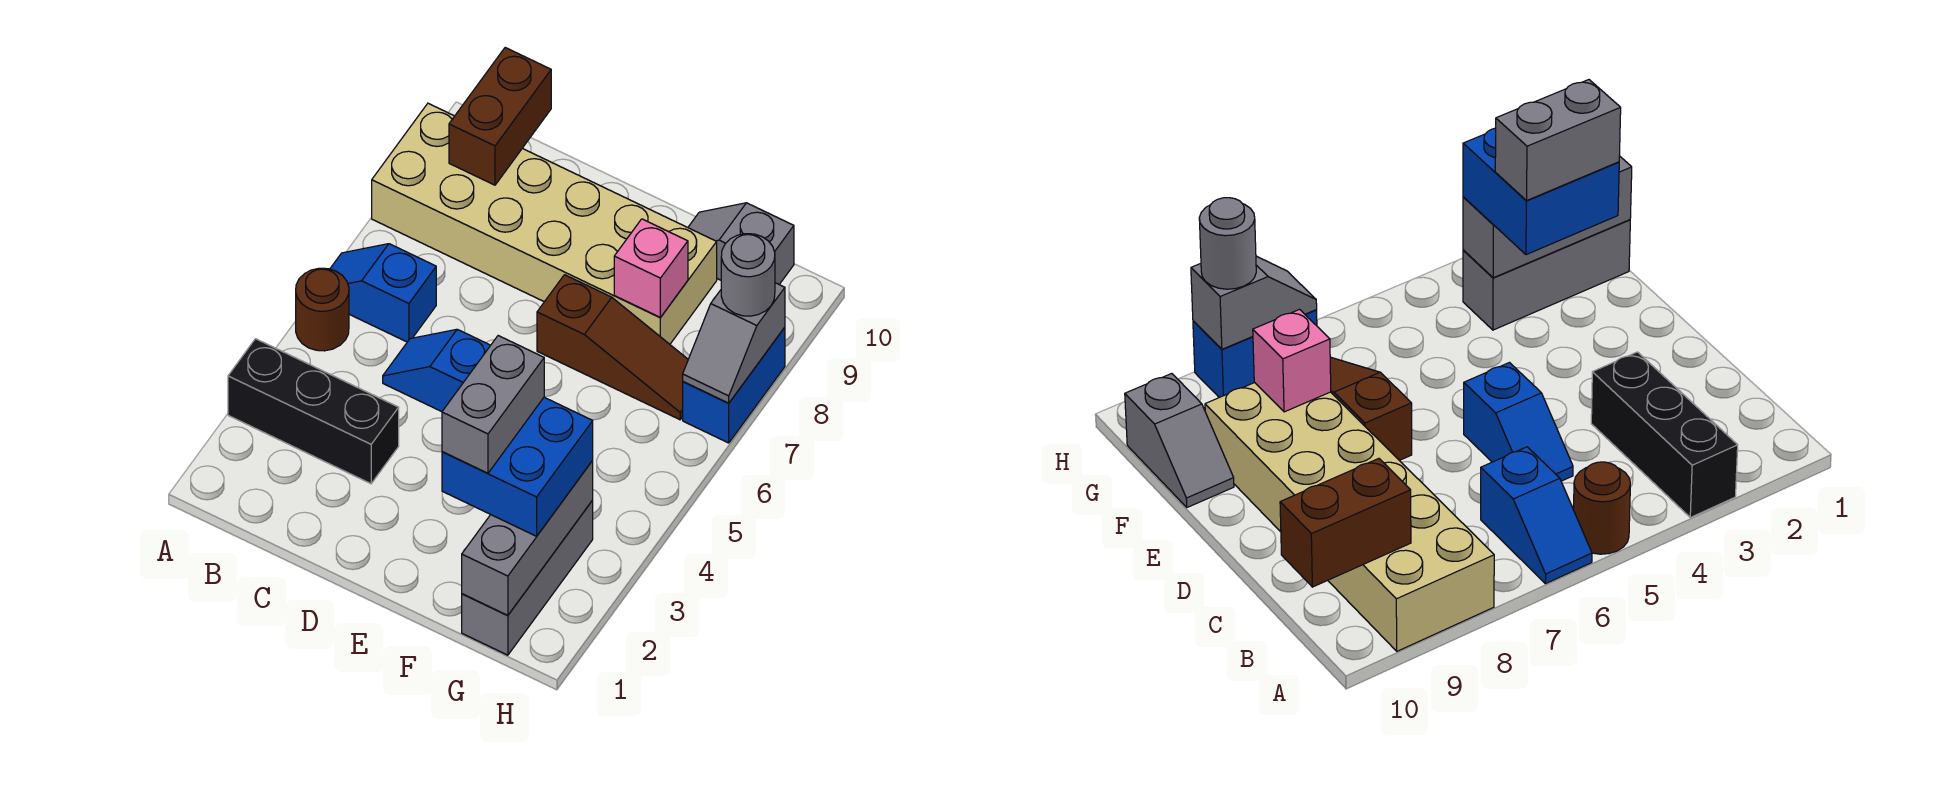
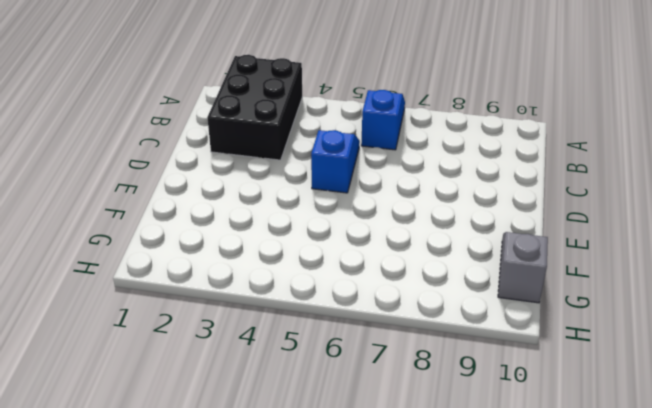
black 2x3 brick [207,55,302,160] -> black 1x3 brick [228,339,399,484]
none -> brown 1x1 round brick [296,268,349,351]
none -> tan 2x6 brick [372,103,717,344]
none -> brown 1x3 slope [537,275,688,420]

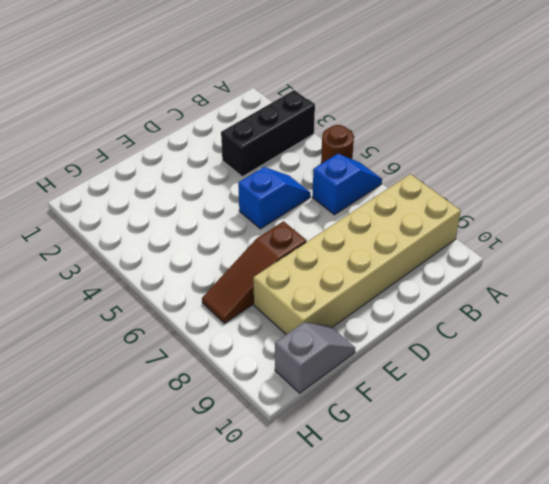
none -> grey 1x3 brick [462,501,593,655]
none -> blue 1x2 brick [683,327,785,443]
none -> brown 1x2 brick [449,48,551,185]

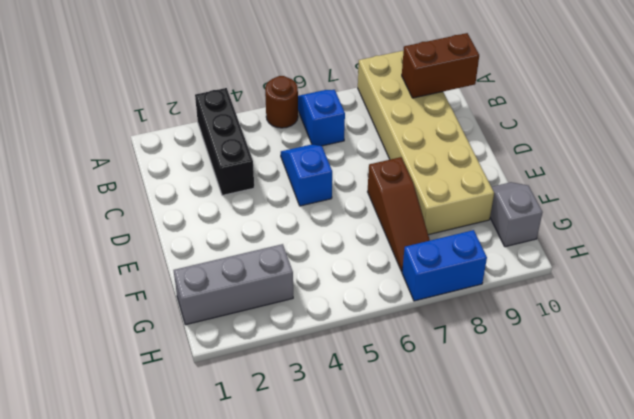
none -> pink 1x1 brick [614,219,688,317]
none -> grey 1x3 brick [462,461,593,616]
none -> grey 1x2 slope [683,283,785,403]

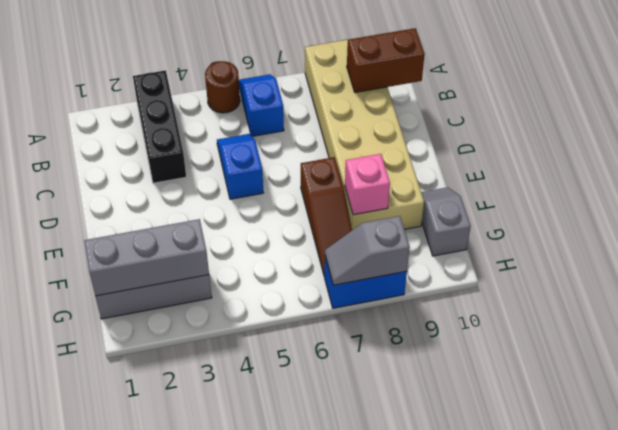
none -> blue 2x2 brick [442,397,593,536]
none -> grey 1x1 round brick [721,234,775,316]
none -> grey 1x2 brick [442,336,544,473]

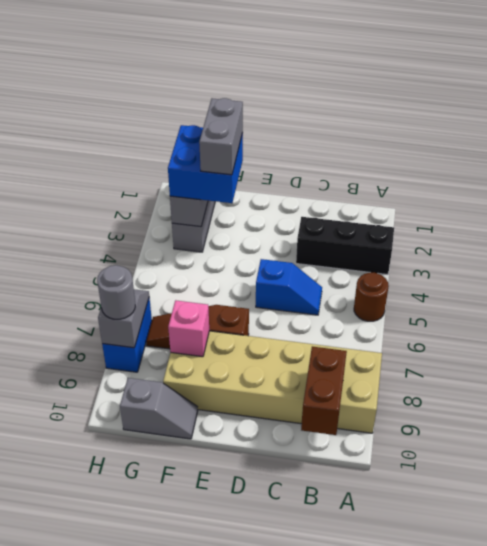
none -> blue 1x2 slope [330,244,436,342]

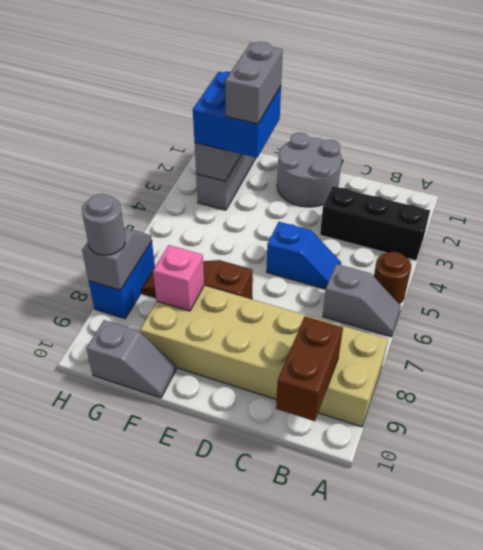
grey 1x2 slope [323,264,401,337] -> blue 1x2 slope [330,244,436,342]
grey 2x2 round brick [277,133,342,207] -> none

